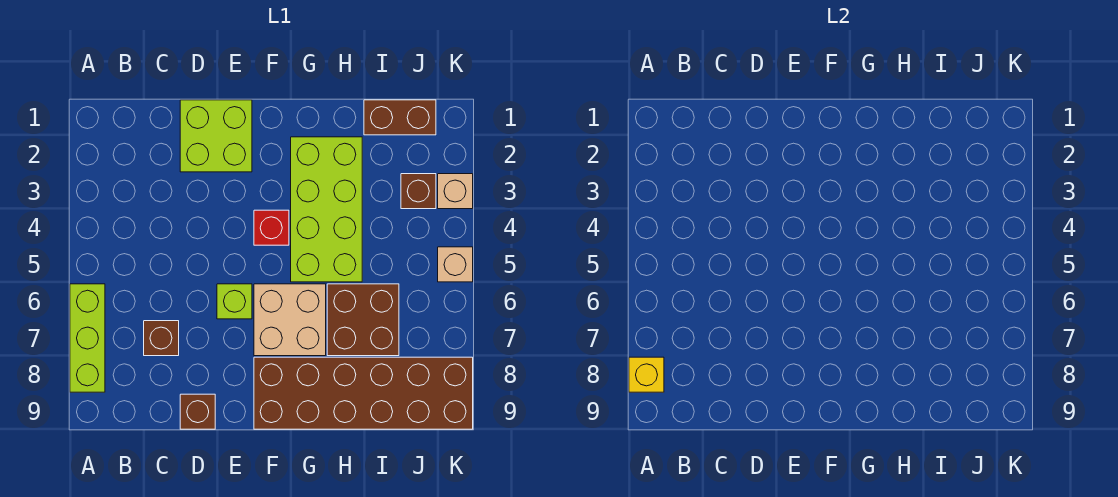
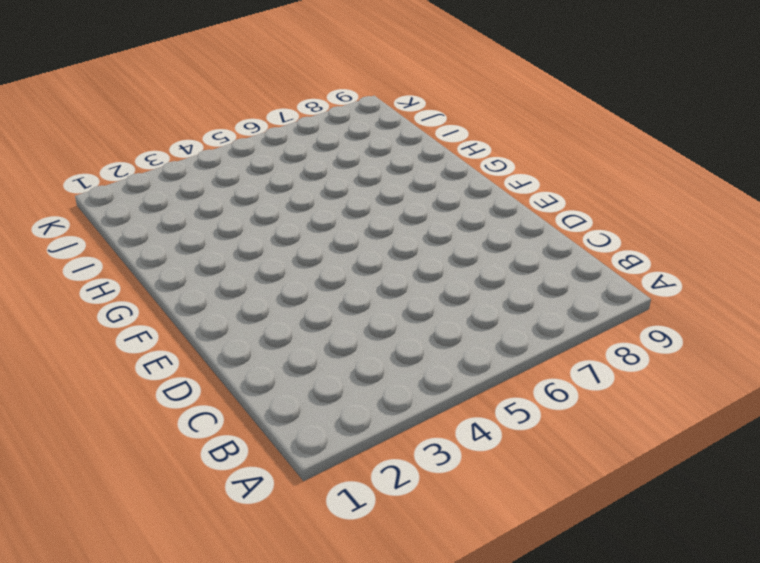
none -> lime 1x3 brick [70,284,105,392]
none -> brown 1x1 brick [144,321,179,356]
none -> lime 2x2 brick [180,100,252,172]

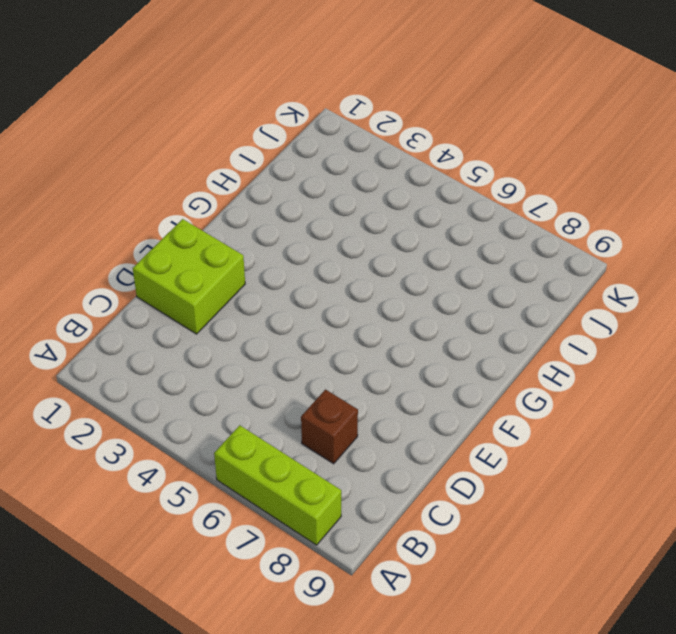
none -> brown 1x1 brick [180,394,215,429]
none -> lime 1x1 brick [217,284,252,319]
none -> red 1x1 brick [254,210,289,245]

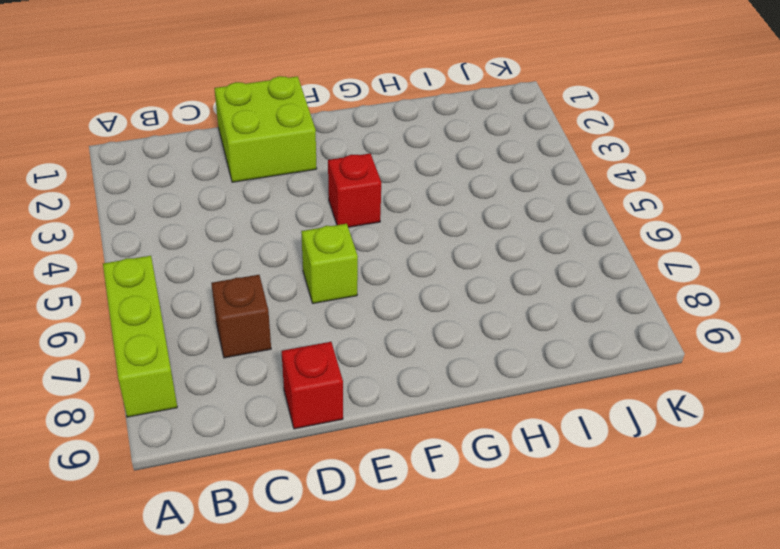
red 1x1 brick [282,342,343,429] -> brown 1x1 brick [180,394,215,429]
none -> tan 2x2 brick [254,284,326,356]
none -> brown 2x6 brick [254,357,473,429]
none -> lime 2x4 brick [291,137,362,282]

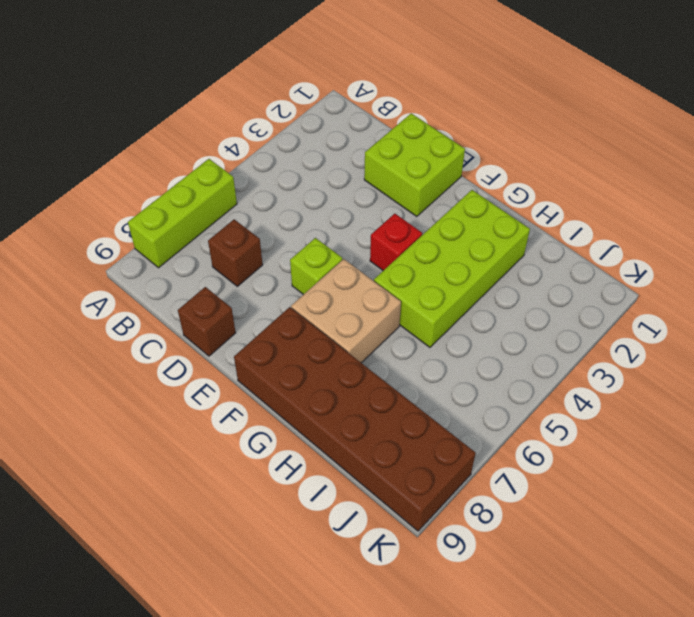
none -> brown 2x2 brick [327,284,399,356]
none -> brown 1x2 brick [364,100,436,135]
none -> brown 1x1 brick [401,174,436,209]

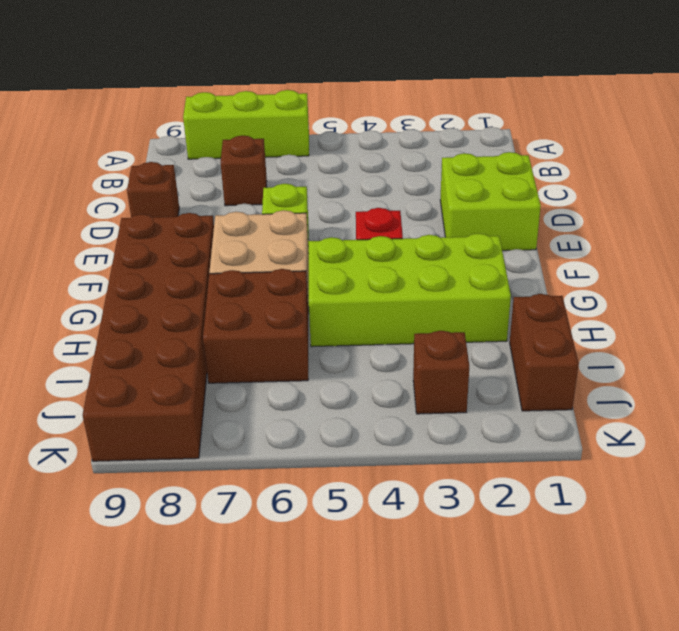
none -> tan 1x1 brick [438,174,473,209]
none -> tan 1x1 brick [438,247,473,282]
none -> yellow 1x1 brick [629,357,664,392]

